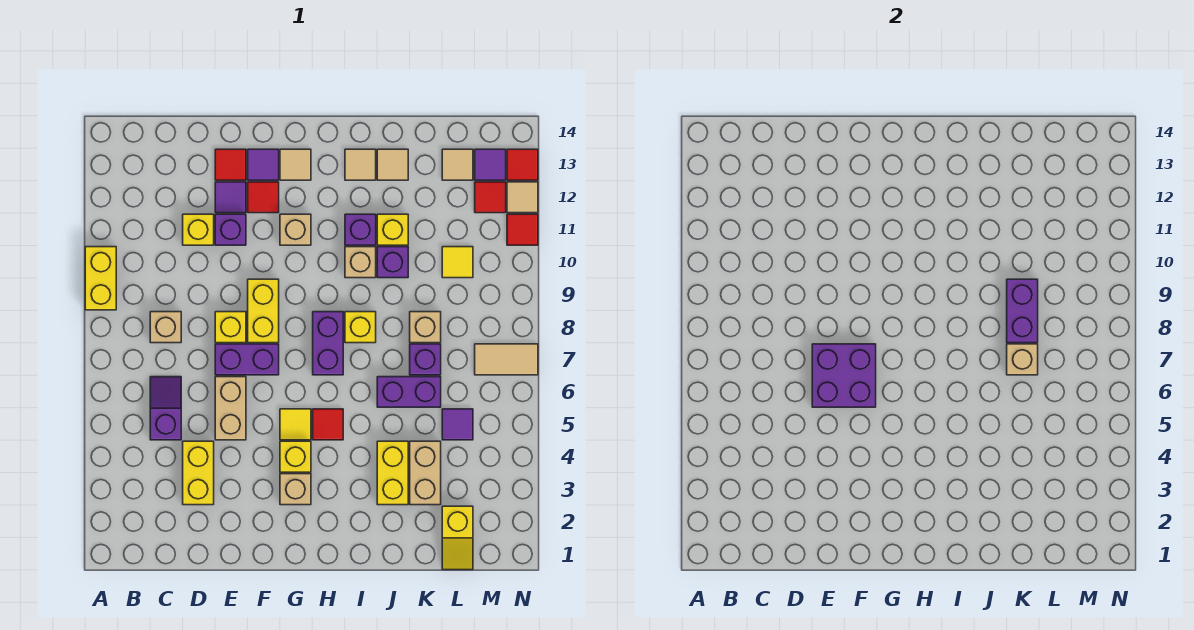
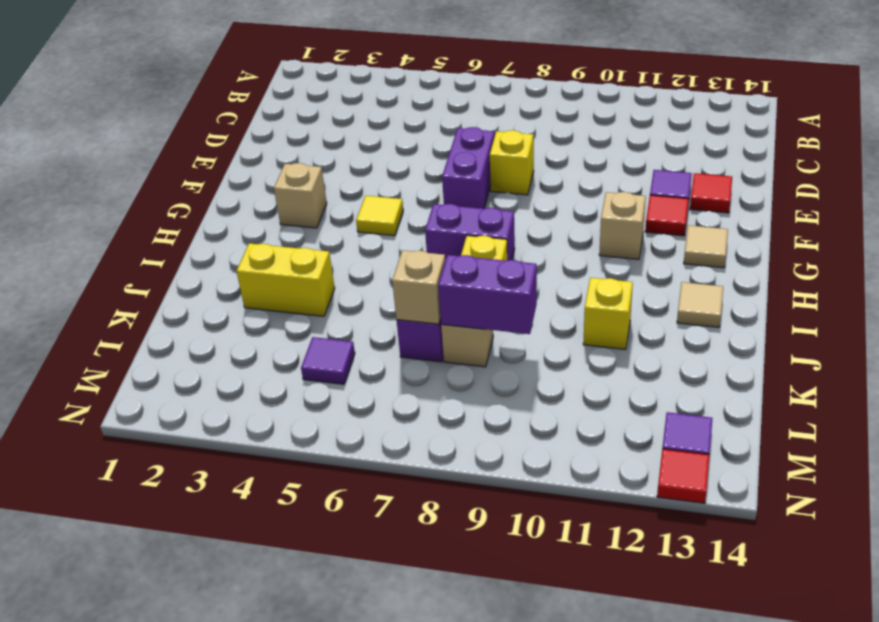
none -> yellow 1x2 brick [85,247,116,310]
none -> purple 1x2 slope [150,377,181,440]
none -> tan 1x1 brick [150,312,181,343]
none -> yellow 1x2 brick [183,441,214,505]

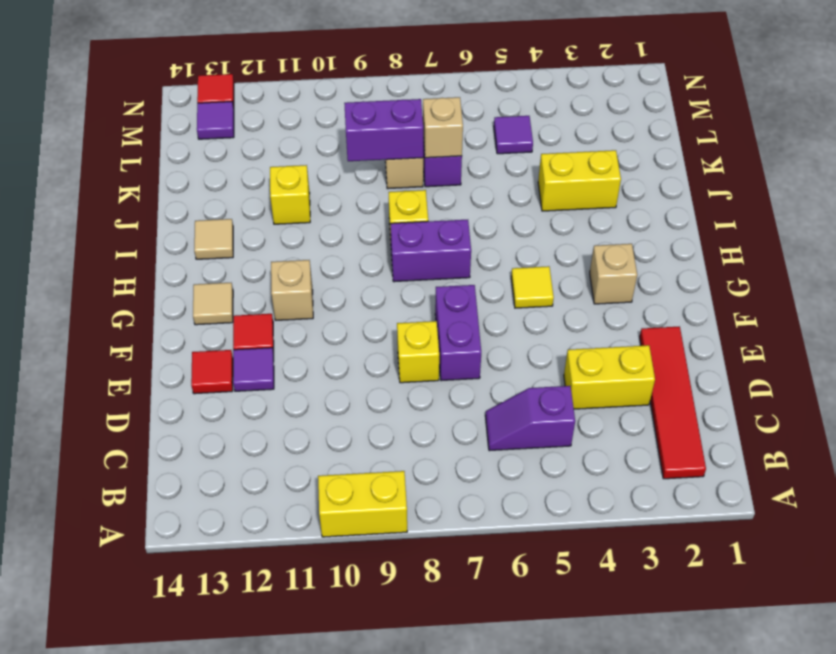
red 1x4 tile [640,326,706,479] -> none
none -> tan 1x1 brick [150,312,181,343]
none -> yellow 1x1 brick [183,214,214,245]
none -> tan 1x2 brick [215,377,246,440]
none -> purple 1x1 brick [215,214,246,245]

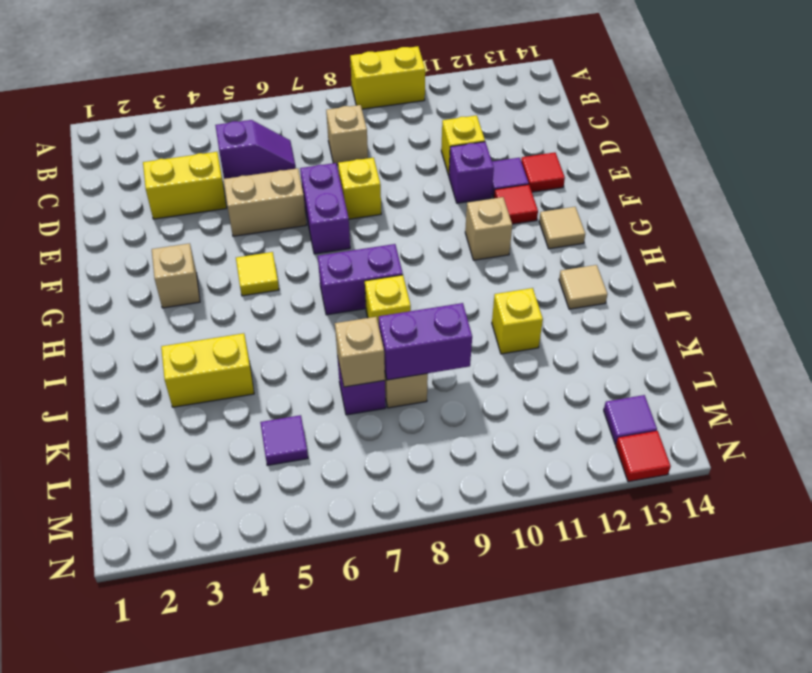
none -> yellow 1x2 brick [248,279,279,343]
none -> purple 1x1 tile [248,149,279,180]
none -> yellow 1x1 brick [280,441,311,472]
none -> red 1x1 tile [313,409,343,440]

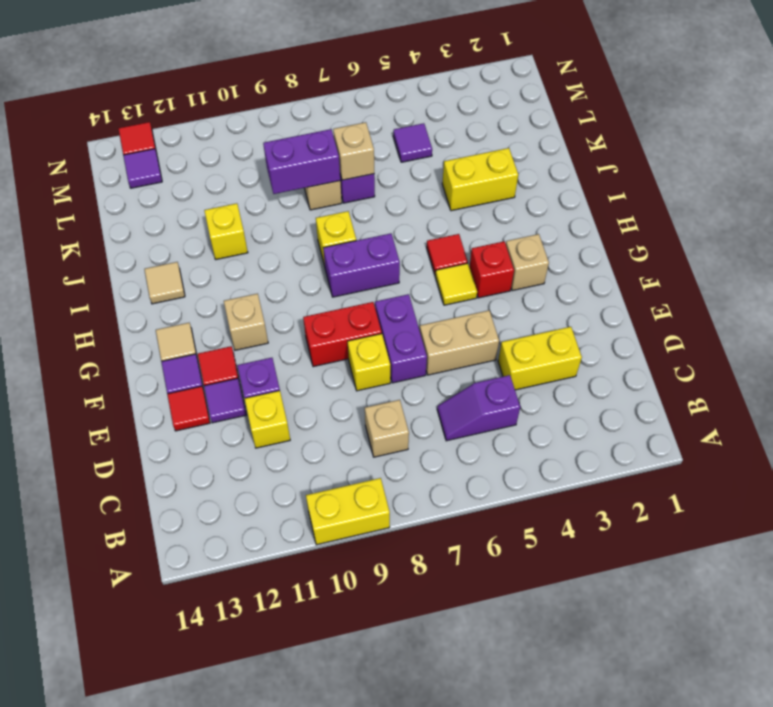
red 1x2 brick [303,302,382,367] -> yellow 1x2 brick [248,279,279,343]
red 1x1 brick [470,241,514,298] -> yellow 1x1 brick [280,441,311,472]
none -> tan 1x1 brick [345,247,376,278]
none -> purple 1x1 brick [345,214,376,245]
none -> purple 1x2 brick [377,377,441,407]
none -> purple 1x1 brick [377,247,408,278]

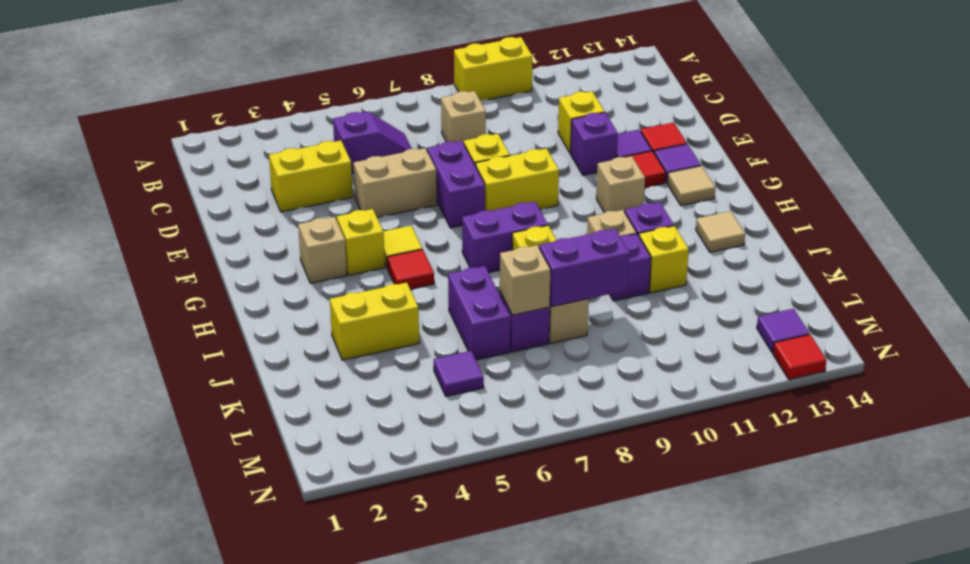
none -> tan 1x1 tile [377,149,408,180]
none -> tan 1x2 brick [410,441,441,505]
none -> yellow 1x2 slope [442,506,473,570]
none -> yellow 1x1 tile [442,247,473,278]

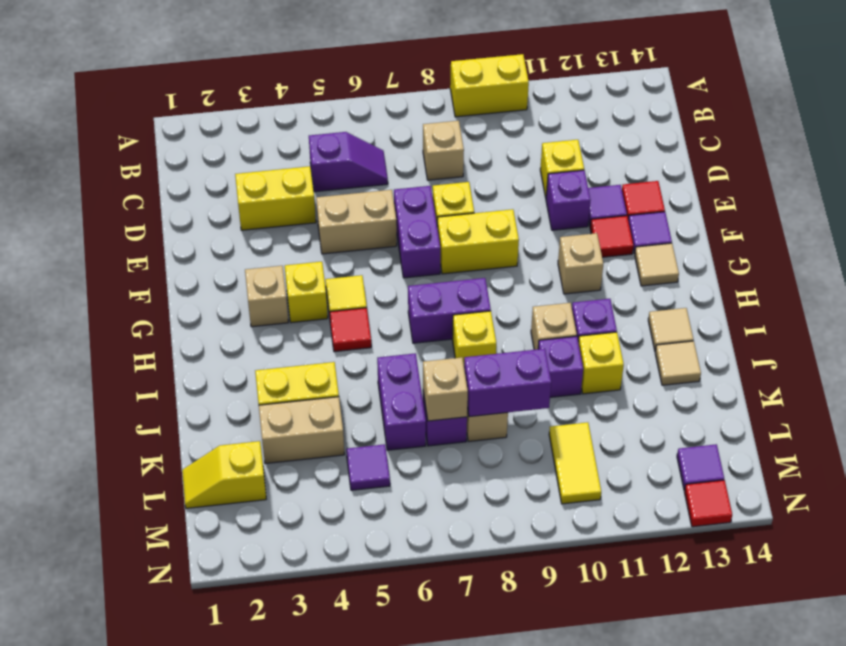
yellow 1x2 tile [549,422,601,504] -> yellow 1x1 tile [442,247,473,278]
none -> tan 1x1 tile [442,149,473,180]
none -> tan 1x2 tile [475,344,538,375]
none -> red 1x1 tile [475,182,506,213]
none -> red 1x1 tile [507,214,538,245]

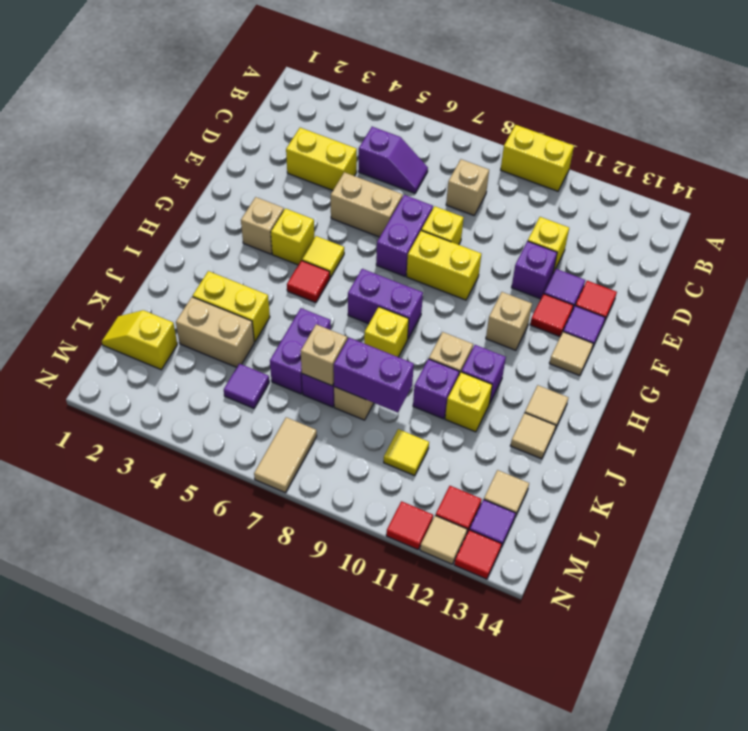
none -> purple 2x2 brick [812,344,876,407]

